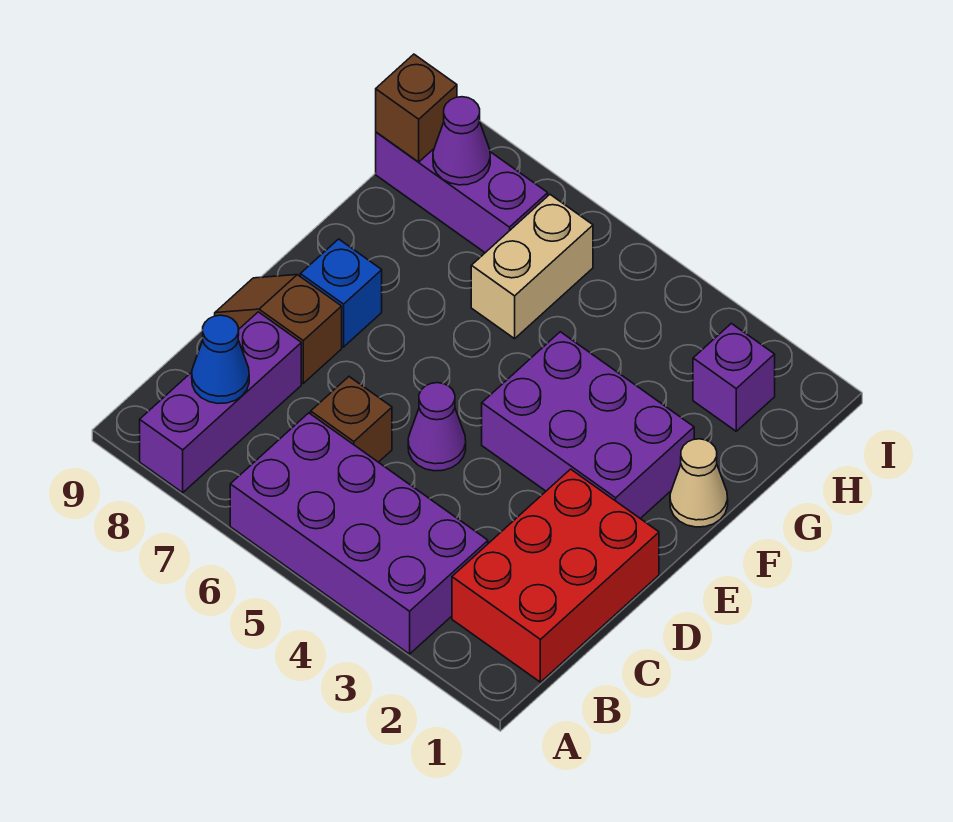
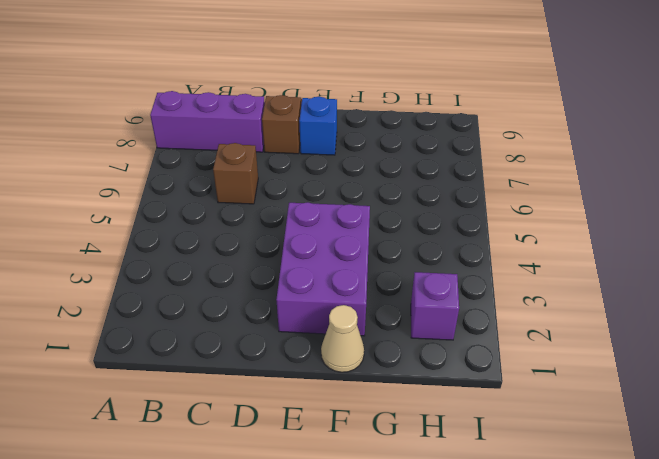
none -> purple 2x4 brick [230,413,488,654]
none -> red 2x3 brick [452,469,659,682]
none -> purple 1x1 cone [408,383,466,471]

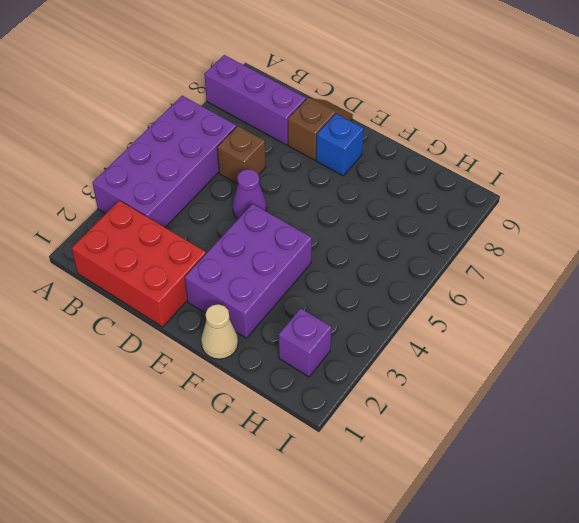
none -> tan 1x2 brick [471,195,593,339]
none -> purple 1x3 brick [376,132,548,253]
none -> blue 1x1 cone [192,315,249,403]

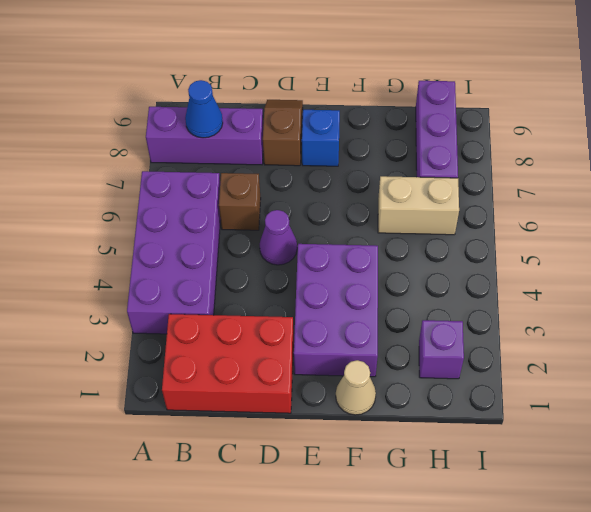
none -> purple 1x1 cone [433,97,490,185]
none -> brown 1x1 brick [376,54,457,162]

